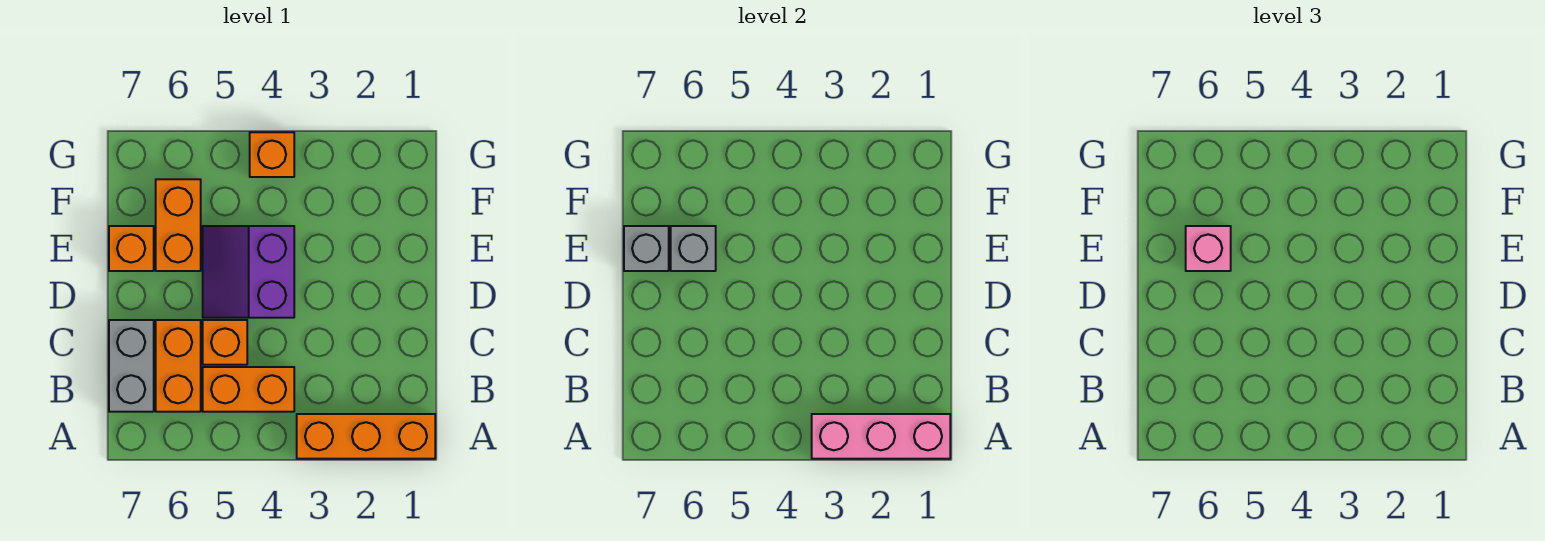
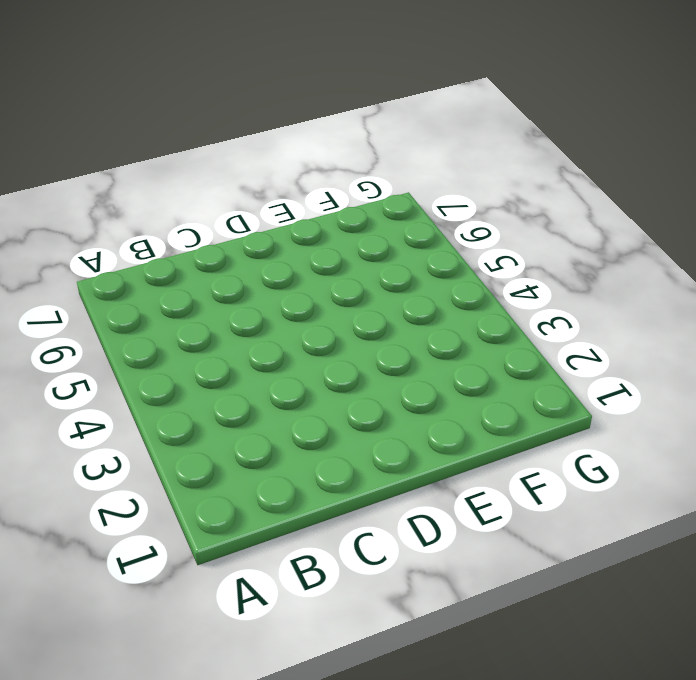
none -> orange 1x3 brick [297,414,435,459]
none -> orange 1x2 brick [203,367,294,412]
none -> orange 1x2 brick [156,320,201,412]

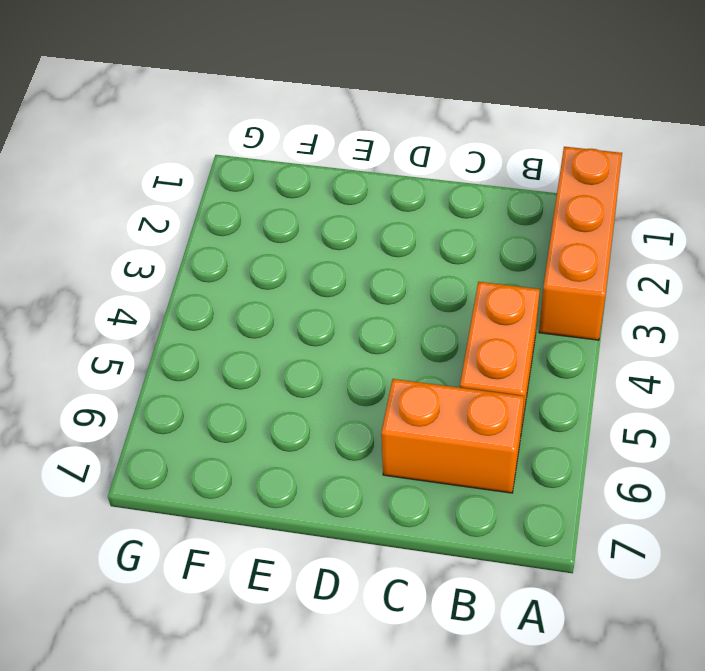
none -> grey 1x2 brick [109,320,154,412]
none -> orange 1x1 brick [203,320,247,365]
none -> purple 2x2 slope [203,226,294,318]

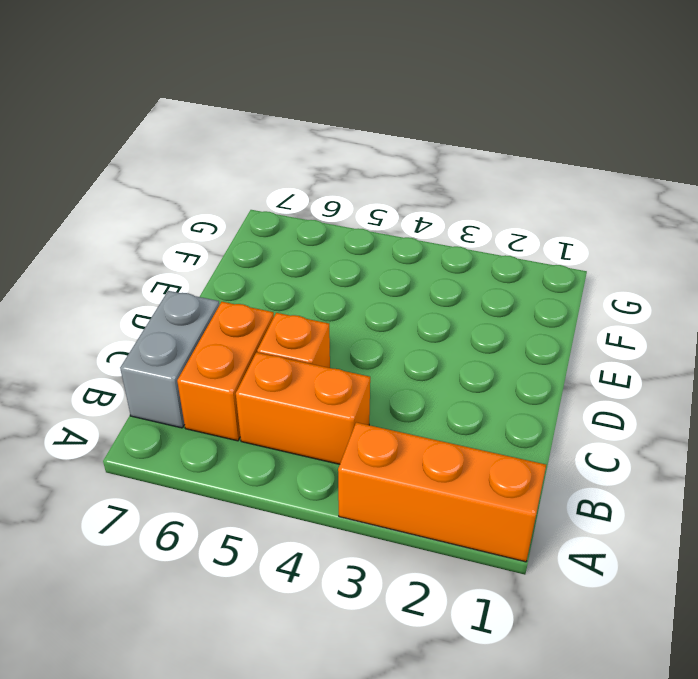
none -> purple 2x2 slope [203,226,294,318]
none -> orange 1x2 brick [156,179,201,271]
none -> orange 1x1 brick [109,226,154,271]

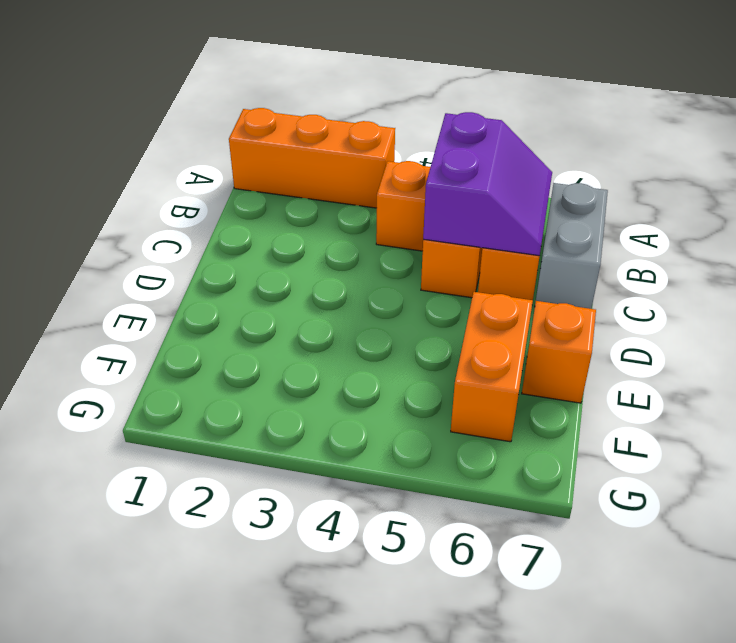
purple 2x2 slope [423,112,552,256] -> purple 2x2 slope moved to [203,226,294,318]
none -> orange 1x1 brick [250,132,294,177]
none -> pink 1x3 brick [812,414,950,459]
none -> grey 1x1 brick [671,226,716,271]

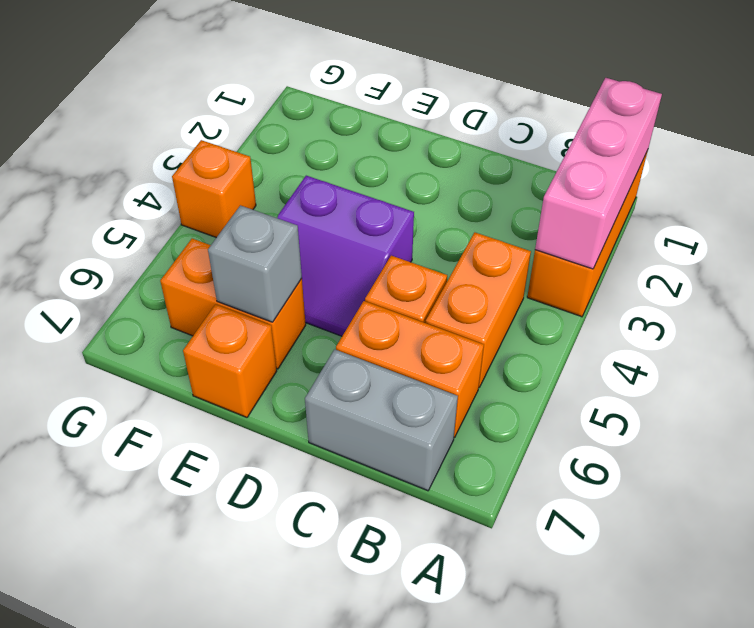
none -> grey 1x1 brick [624,226,669,271]
none -> pink 1x1 brick [1186,226,1231,271]

